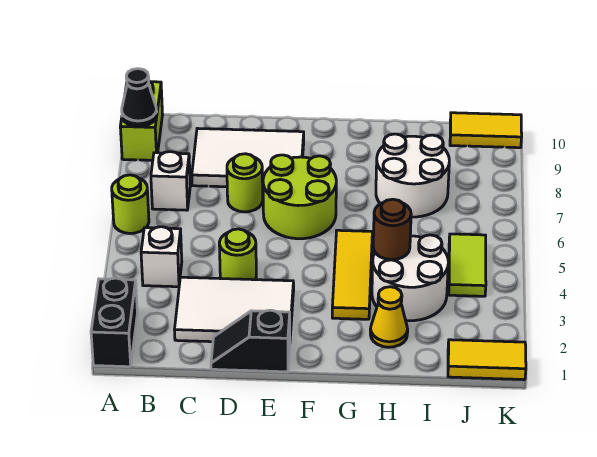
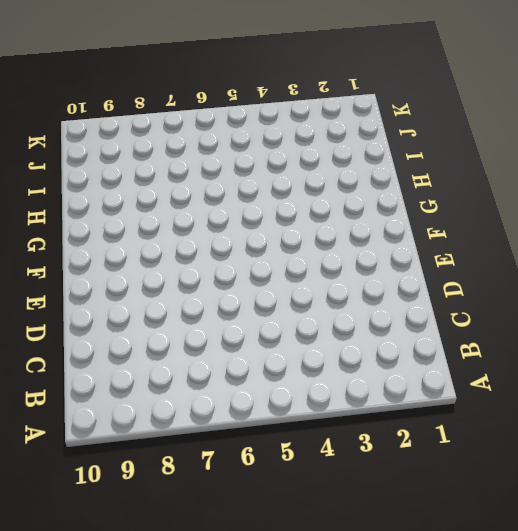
none -> black 1x2 brick [91,278,137,367]
none -> lime 1x1 round brick [112,175,149,234]
none -> lime 1x2 brick [120,81,163,160]

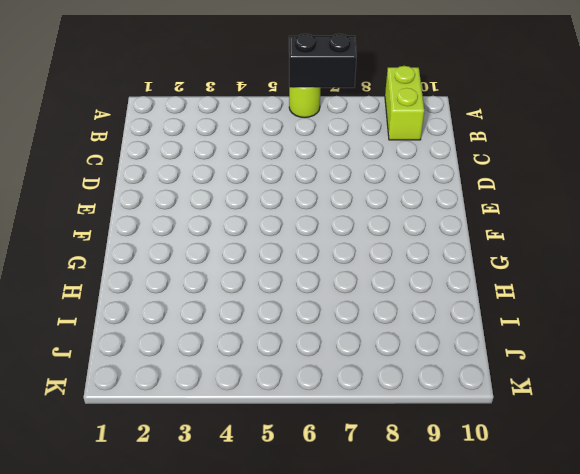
black 1x2 brick [289,34,356,88] -> black 1x2 brick moved to [91,278,137,367]
lime 1x2 brick [385,66,424,140] -> lime 1x2 brick turned to [120,81,163,160]
none -> white 1x1 brick [141,227,182,287]
none -> white 1x1 brick [151,152,190,210]
none -> white 2x3 tile [175,277,294,342]

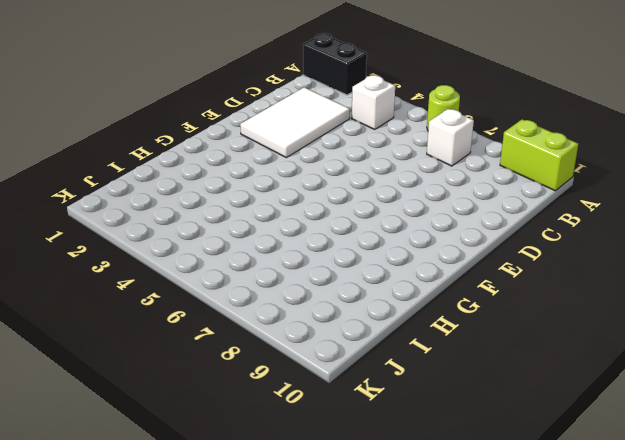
none -> white 2x3 tile [192,128,304,187]
none -> black 1x2 slope [211,310,290,372]
none -> lime 1x1 round brick [219,229,256,280]

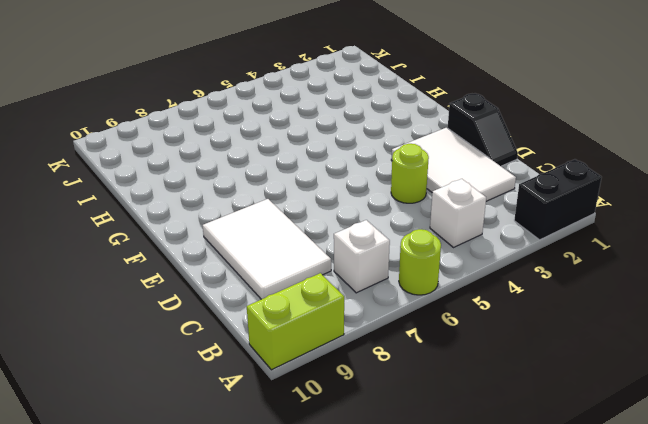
none -> lime 1x1 round brick [227,154,263,212]
none -> lime 2x2 round brick [263,155,336,239]
none -> yellow 1x3 tile [332,230,372,319]

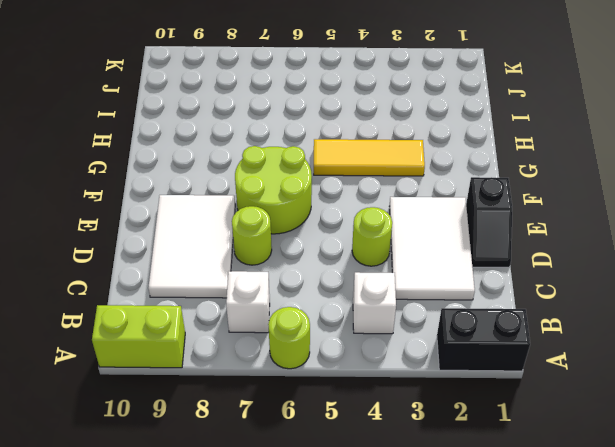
none -> yellow 1x1 cone [370,287,408,347]
none -> white 2x2 round brick [372,235,448,321]
none -> white 2x2 round brick [376,134,449,217]

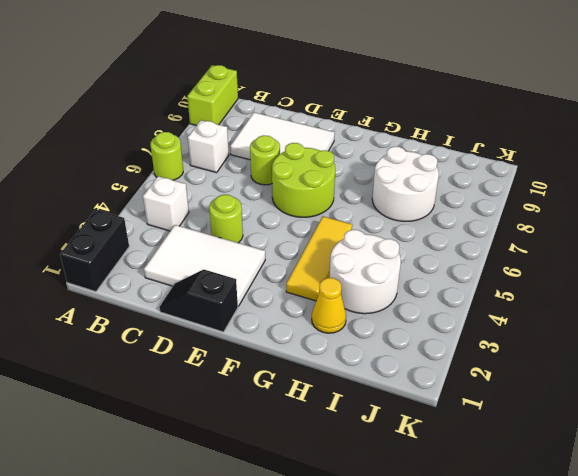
none -> yellow 1x2 tile [448,340,526,380]
none -> lime 1x2 tile [449,234,486,296]
none -> yellow 1x2 tile [450,113,522,148]

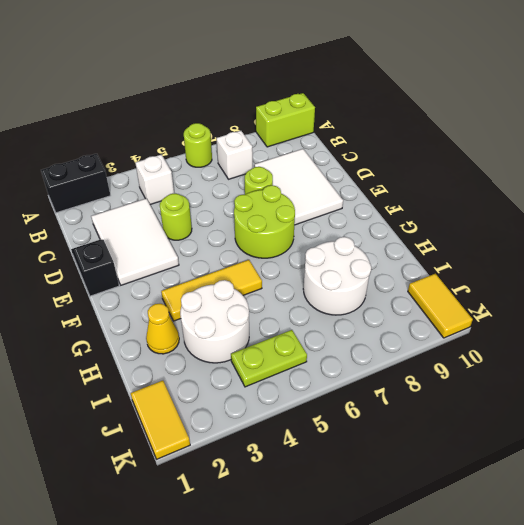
lime 1x2 plate [231,330,307,387] -> lime 1x2 tile [449,234,486,296]
none -> black 1x1 cone [122,69,157,127]
none -> brown 1x1 round brick [373,199,411,260]

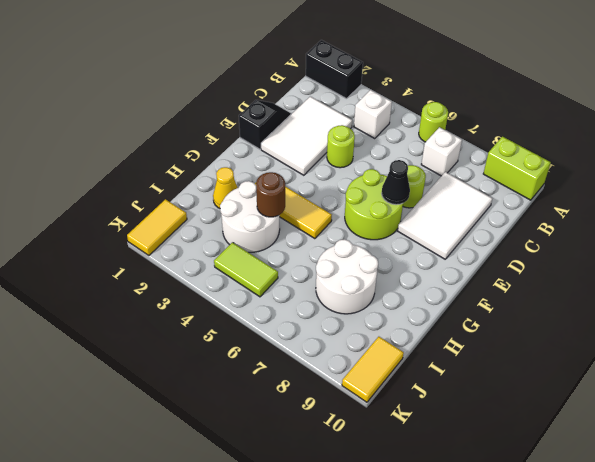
black 1x1 cone [382,160,410,205] -> black 1x1 cone moved to [122,69,157,127]

